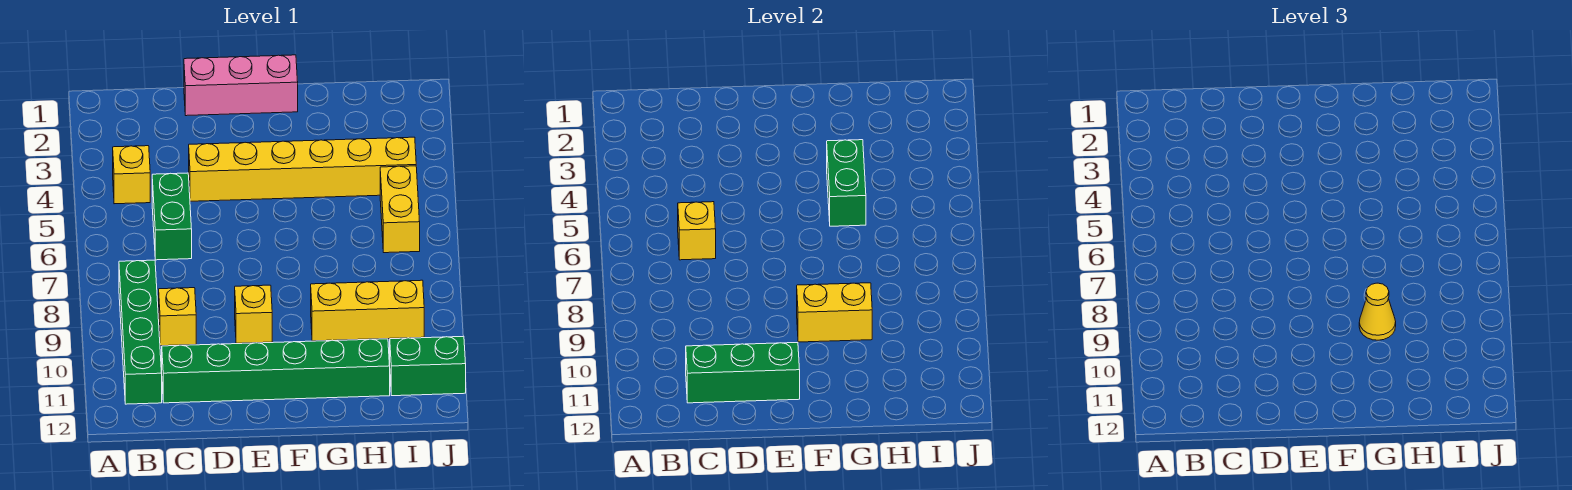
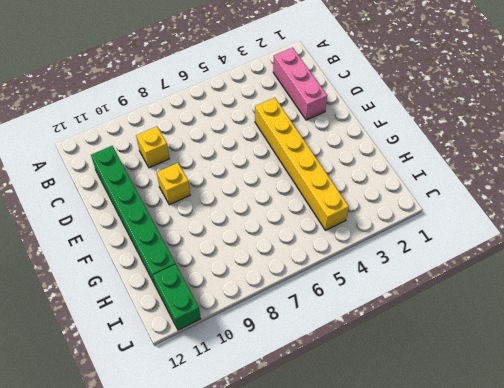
pink 1x3 brick [273,48,327,120] -> pink 1x3 brick moved to [184,55,298,116]
none -> yellow 1x1 brick [113,146,150,204]
none -> green 1x4 brick [119,260,162,404]
none -> green 1x2 brick [152,173,192,260]

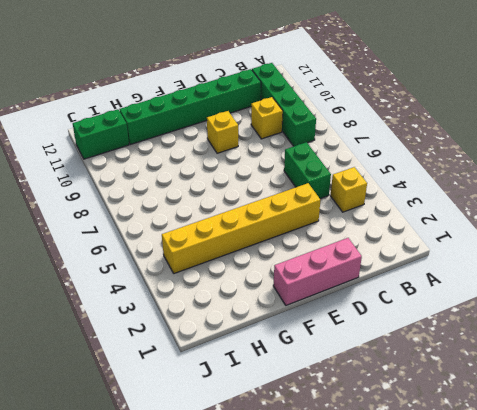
none -> yellow 1x3 brick [311,280,424,341]
none -> yellow 1x2 brick [380,166,420,253]
none -> yellow 1x1 brick [678,202,716,260]

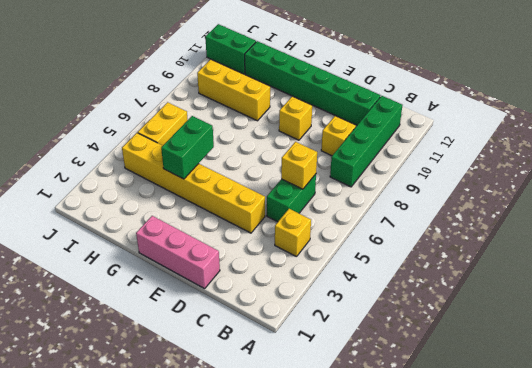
none -> green 1x3 brick [686,342,800,403]
none -> yellow 1x2 brick [797,283,872,342]
none -> yellow 1x1 cone [1359,283,1396,340]

